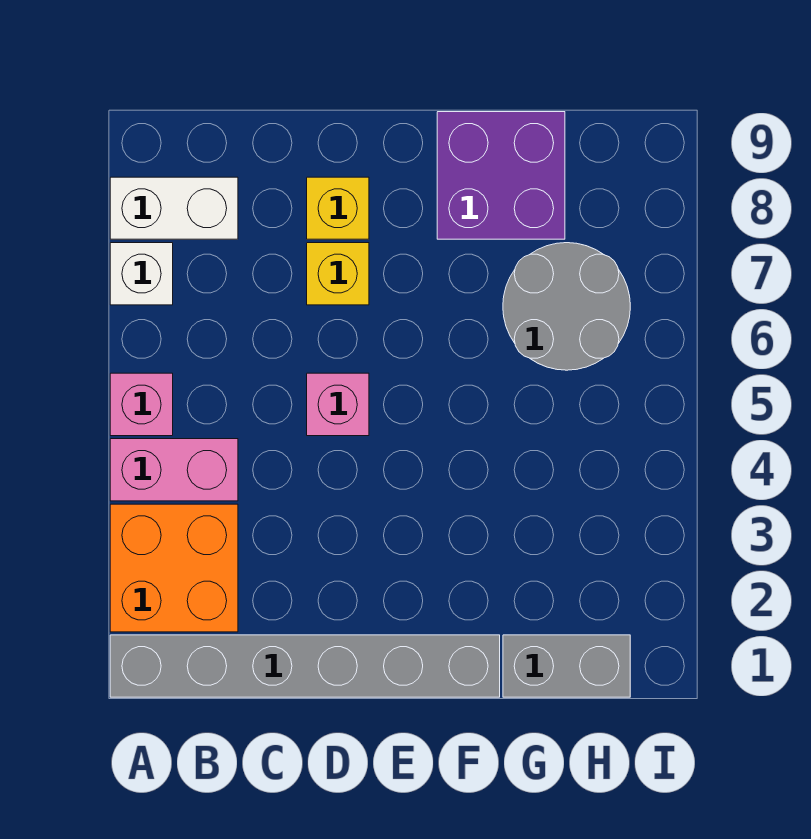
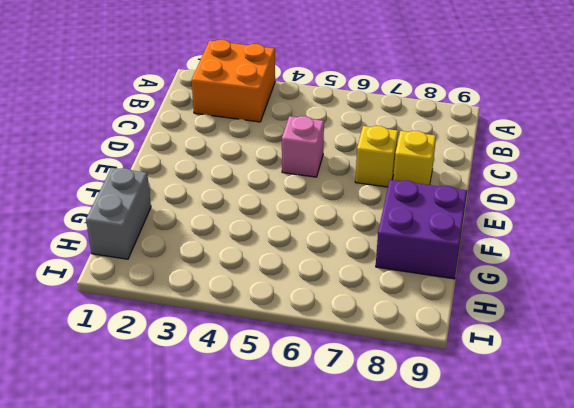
none -> grey 1x6 brick [110,635,500,697]
none -> pink 1x2 brick [110,439,238,501]
none -> pink 1x1 brick [110,373,173,436]

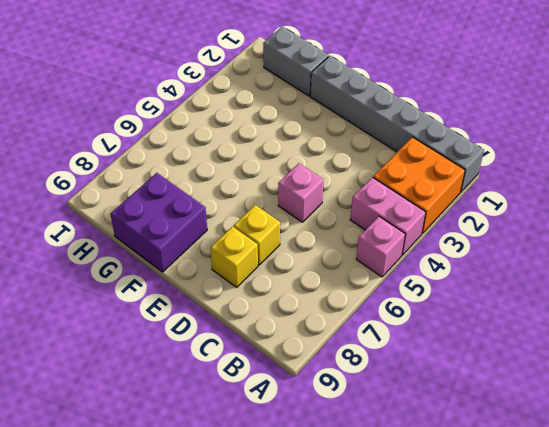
none -> white 1x1 brick [110,243,173,305]
none -> white 1x2 brick [110,177,238,239]
none -> grey 2x2 round brick [503,243,630,370]

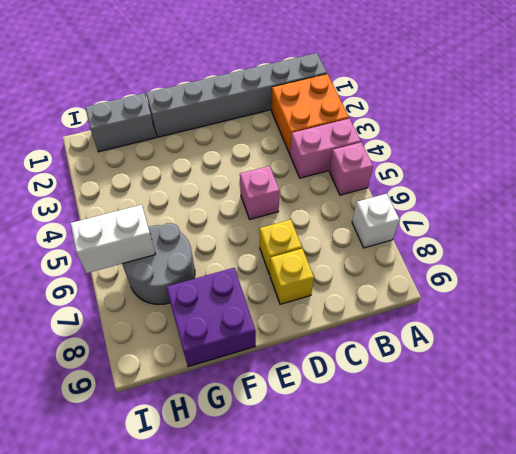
white 1x2 brick [71,205,155,273] -> white 1x2 brick moved to [110,177,238,239]

